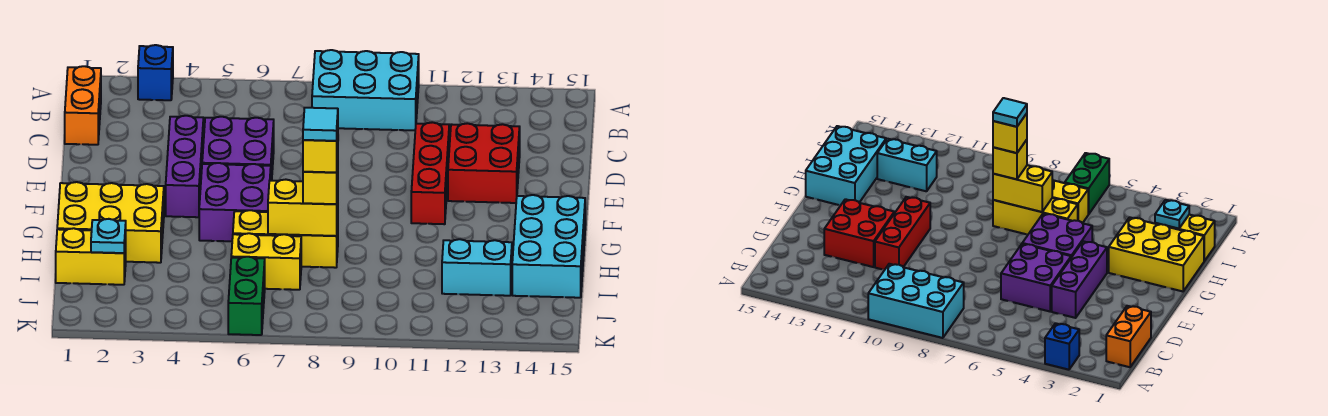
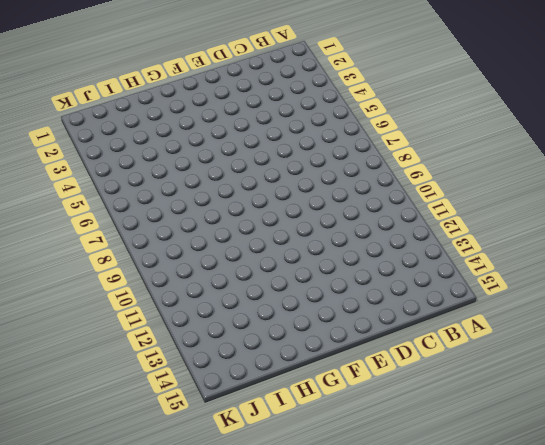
none -> blue 1x1 brick [138,45,173,100]
none -> cyan 2x3 brick [312,50,419,130]
none -> orange 1x2 brick [65,66,101,145]

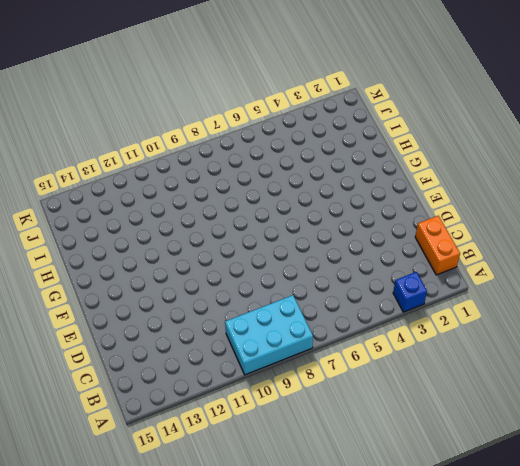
none -> purple 1x3 brick [166,116,203,217]
none -> purple 2x2 brick [202,117,274,181]
none -> red 1x3 brick [411,122,449,224]

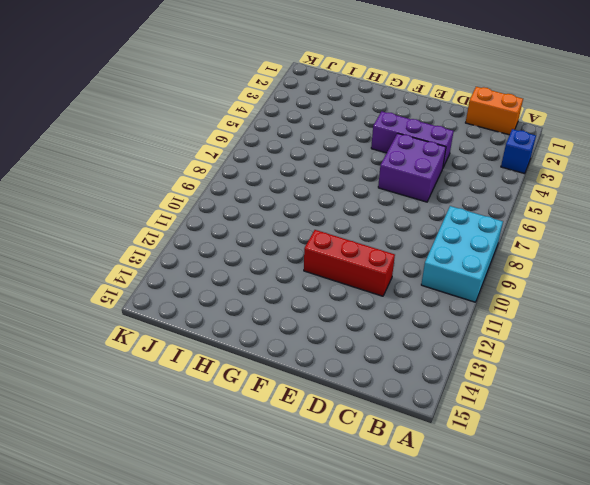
none -> red 2x2 brick [448,123,520,203]
none -> purple 2x2 brick [199,163,271,241]
none -> yellow 2x3 brick [57,182,164,263]

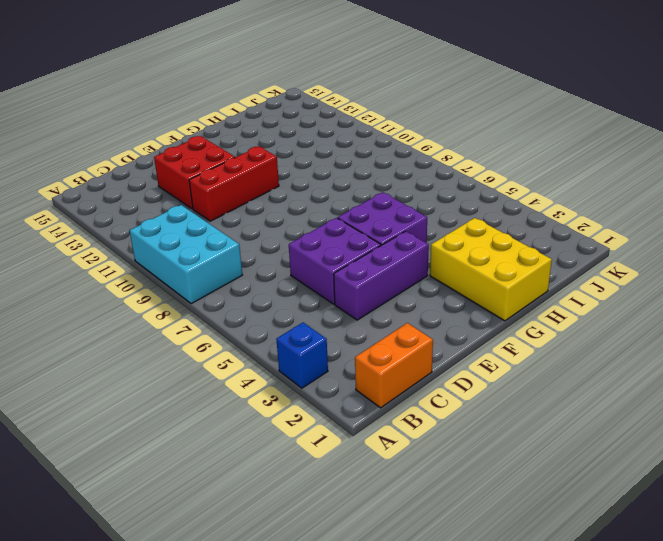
none -> cyan 2x3 brick [512,195,585,298]
none -> yellow 1x3 brick [233,210,338,268]
none -> yellow 1x2 brick [56,228,126,285]

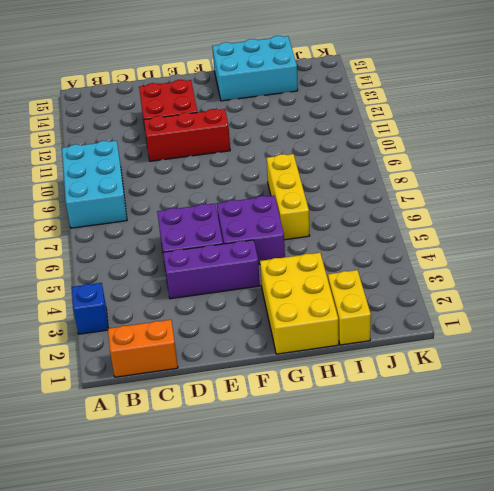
none -> yellow 1x2 brick [231,233,301,290]
none -> cyan 1x2 brick [442,239,512,296]
none -> green 1x2 brick [228,257,265,335]

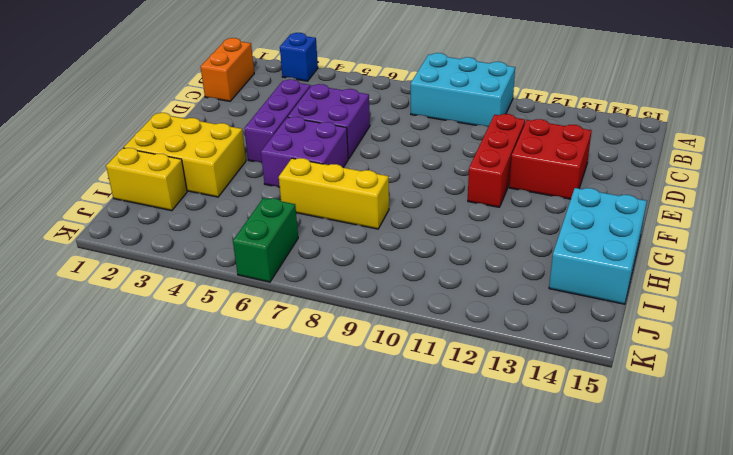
none -> yellow 1x2 brick [231,233,301,290]
none -> cyan 1x2 brick [442,239,512,296]
none -> yellow 1x2 brick [268,180,338,236]

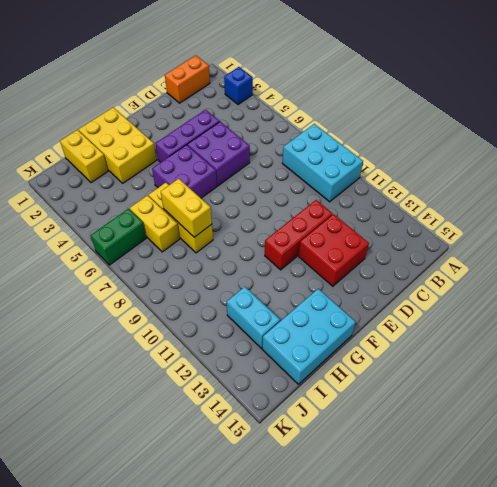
none -> cyan 1x1 plate [91,219,126,253]
none -> yellow 1x1 brick [303,157,338,204]
none -> yellow 1x1 brick [303,125,338,173]

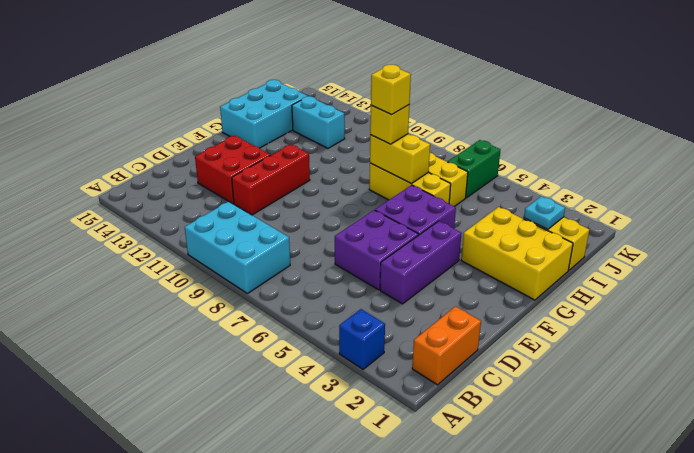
none -> cyan 1x1 tile [303,108,338,141]

